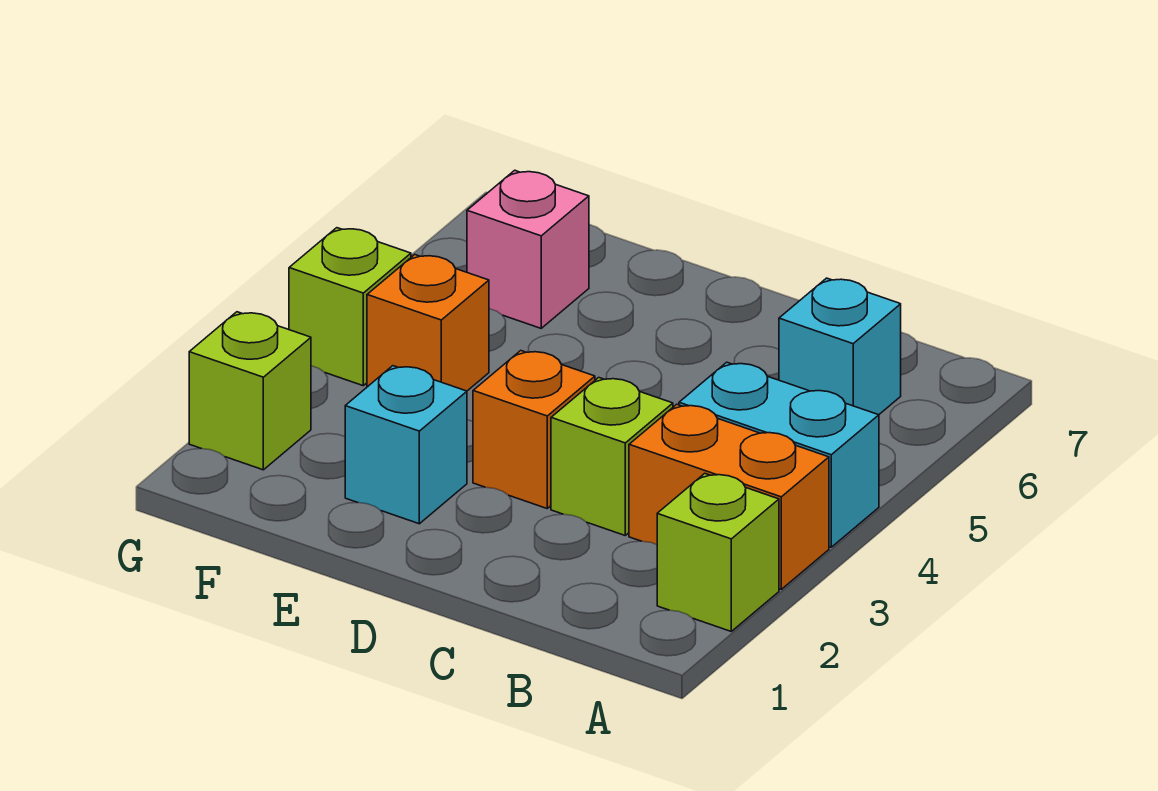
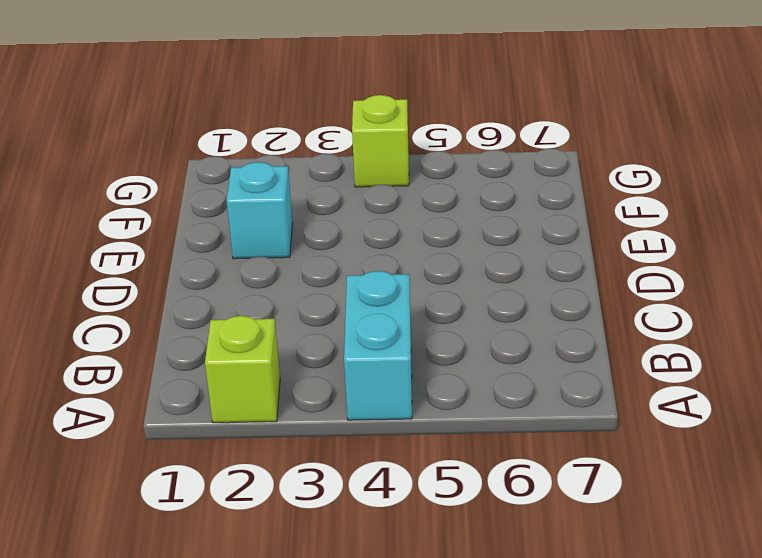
none -> orange 1x2 brick [629,404,829,589]
none -> cyan 1x1 brick [779,278,901,415]

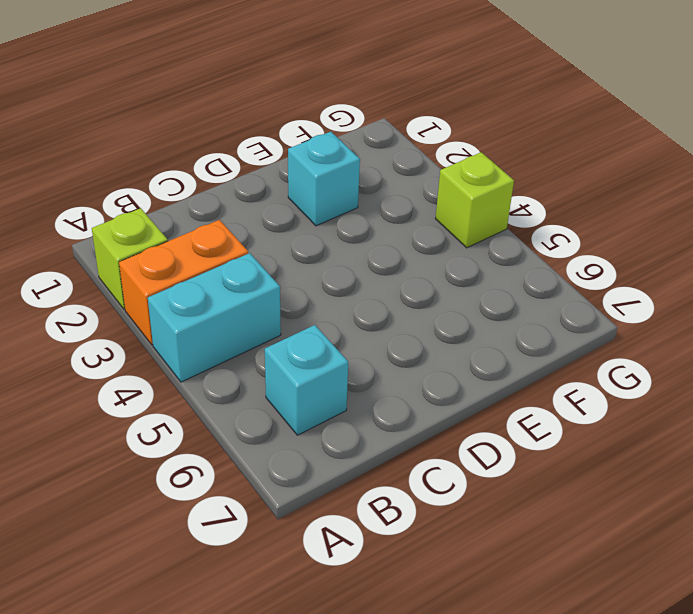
none -> lime 1x1 brick [551,378,673,535]
none -> orange 1x1 brick [473,351,595,508]

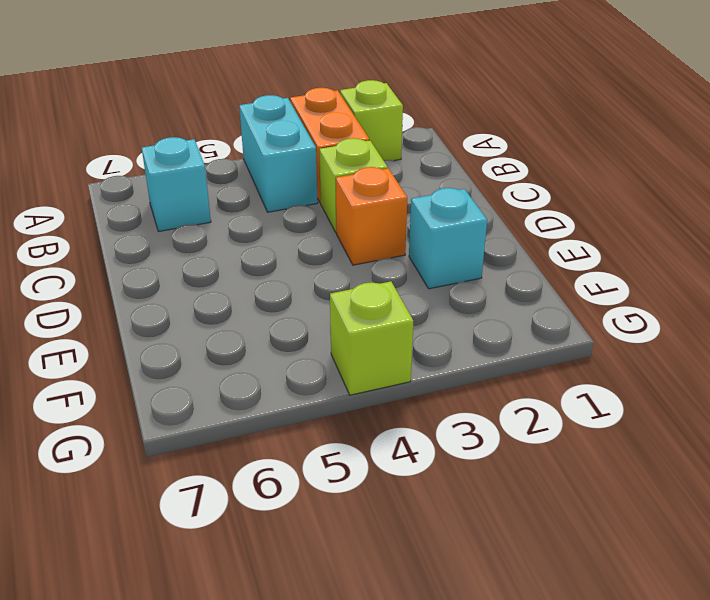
none -> orange 1x1 brick [367,255,489,391]
none -> pink 1x1 brick [467,170,589,328]

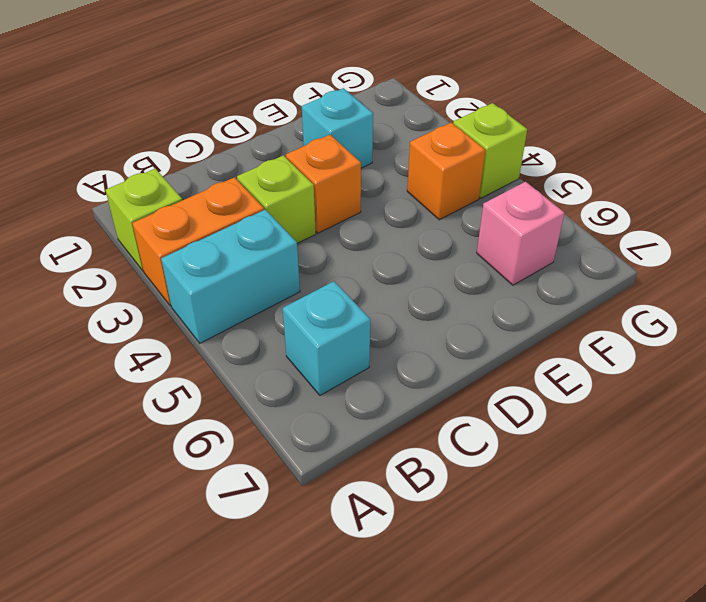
none -> lime 1x1 brick [189,312,311,470]

